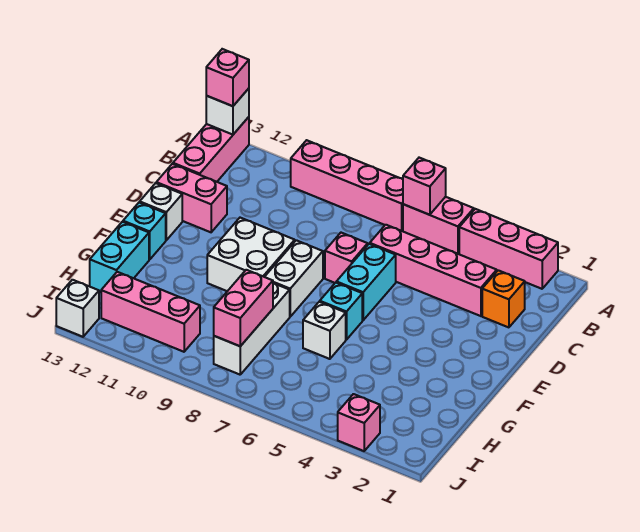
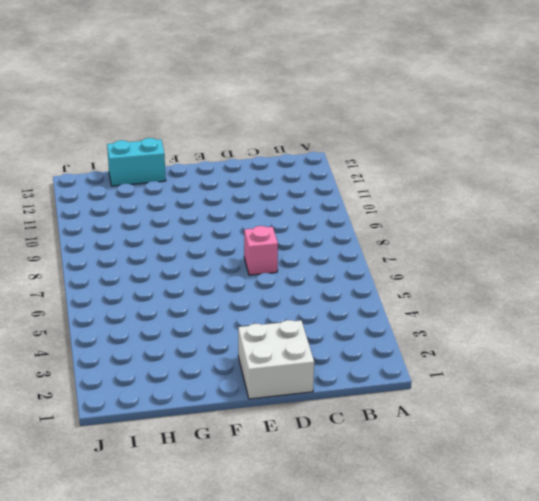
white 2x2 brick [238,320,314,399] -> white 2x2 brick moved to [207,218,295,291]
none -> pink 1x3 brick [459,209,558,289]
none -> pink 1x2 brick [403,197,474,254]
none -> pink 1x4 brick [291,140,403,231]

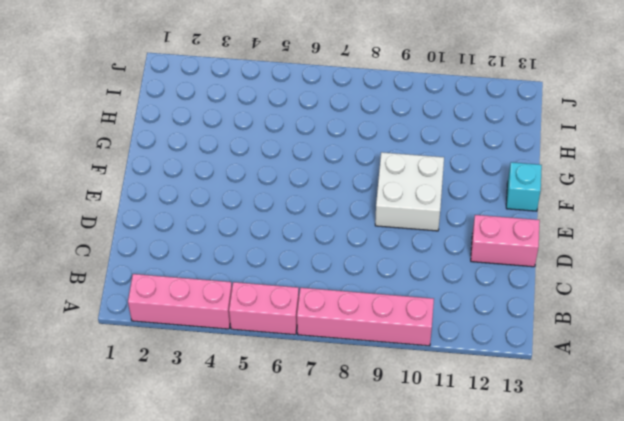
none -> pink 1x3 brick [173,117,249,182]
none -> orange 1x1 brick [482,270,525,327]
none -> pink 1x4 brick [370,225,497,316]

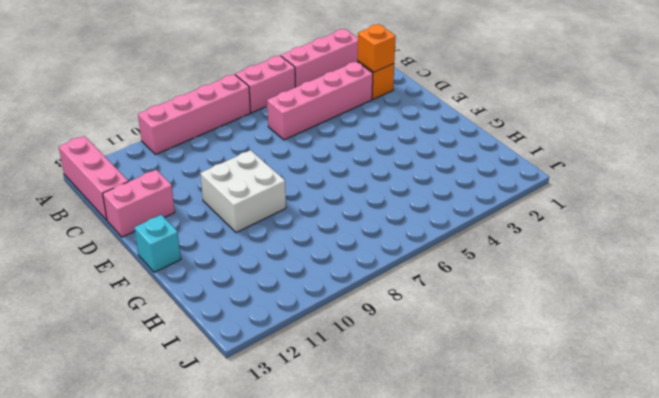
orange 1x1 brick [357,24,396,72] -> none
none -> cyan 1x2 brick [336,244,396,320]
none -> pink 1x1 brick [325,233,368,283]
none -> white 1x2 brick [265,240,323,317]

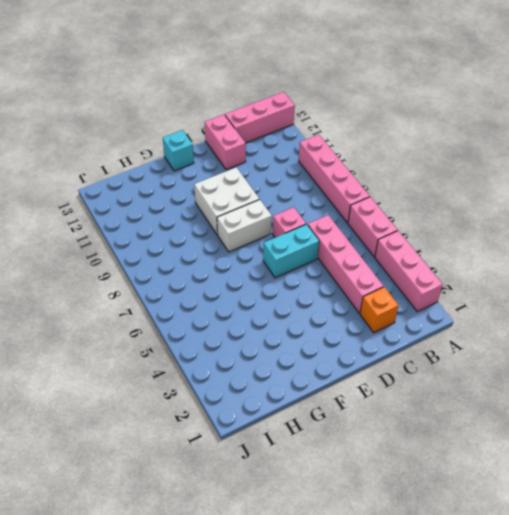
none -> white 1x1 brick [140,183,182,240]
none -> cyan 1x1 brick [320,283,362,340]
none -> white 1x1 brick [303,302,346,359]

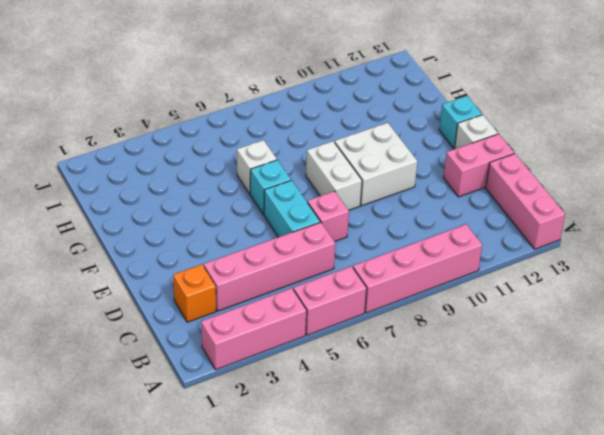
none -> white 1x3 brick [214,283,290,375]
none -> cyan 1x2 brick [90,222,149,292]
none -> pink 1x3 brick [101,272,200,352]

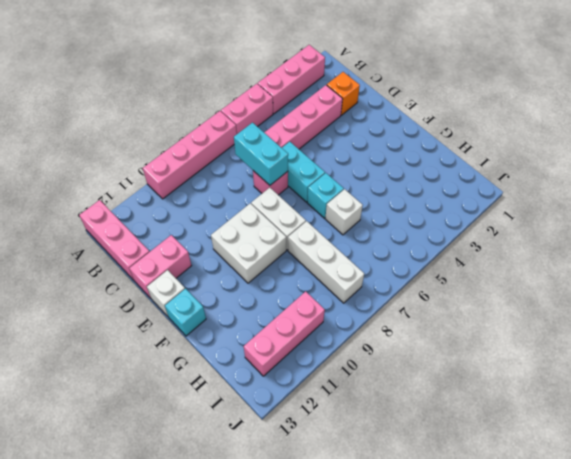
cyan 1x2 brick [234,123,288,185] -> cyan 1x2 brick moved to [90,222,149,292]
none -> pink 1x1 brick [338,394,380,451]
none -> white 1x1 brick [56,280,99,337]
none -> pink 1x1 brick [403,158,446,215]

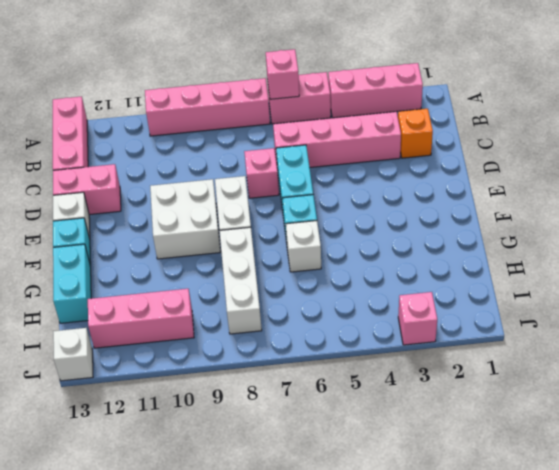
none -> white 1x1 brick [206,88,249,135]
none -> pink 1x2 brick [214,270,273,346]
none -> pink 1x1 brick [206,49,249,106]

